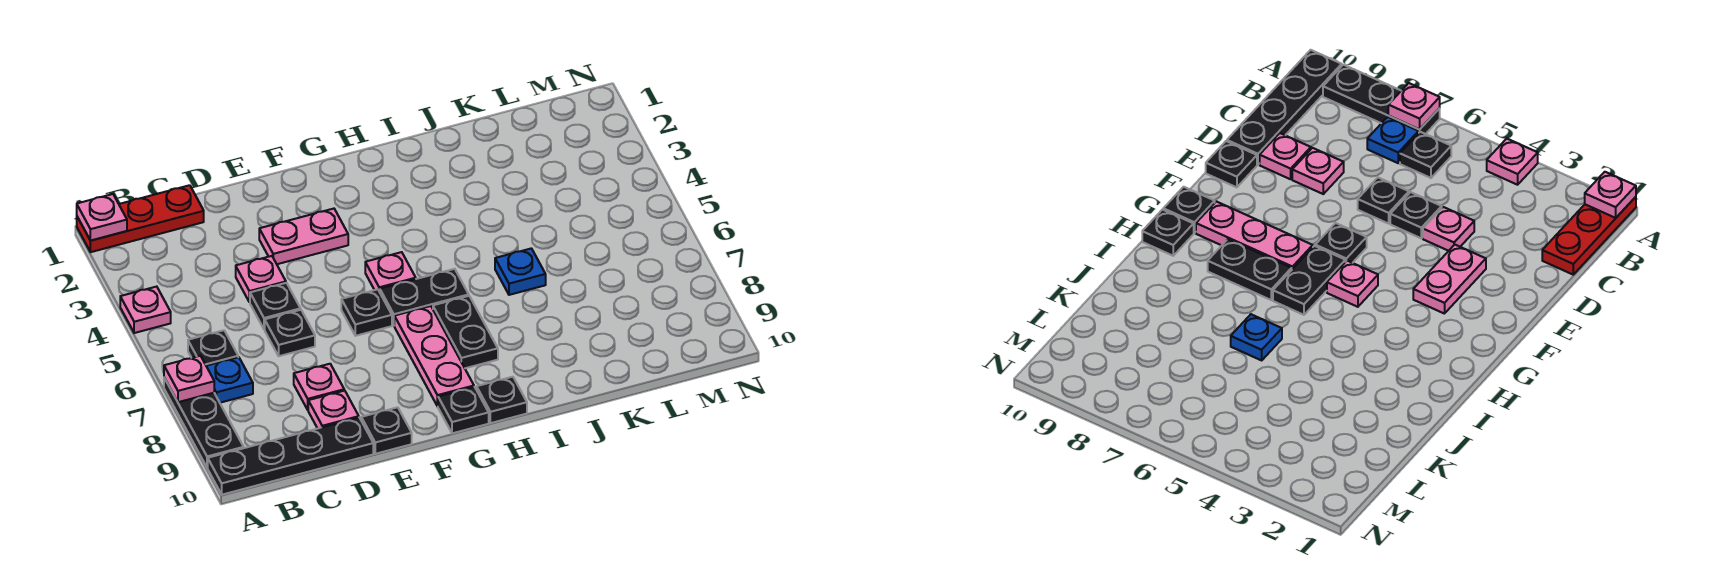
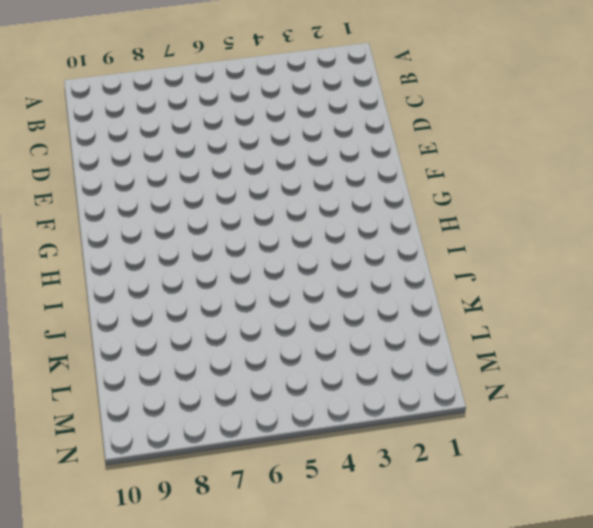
none -> red 1x3 plate [77,185,204,252]
none -> pink 1x1 plate [120,287,171,333]
none -> black 1x3 plate [164,378,244,468]

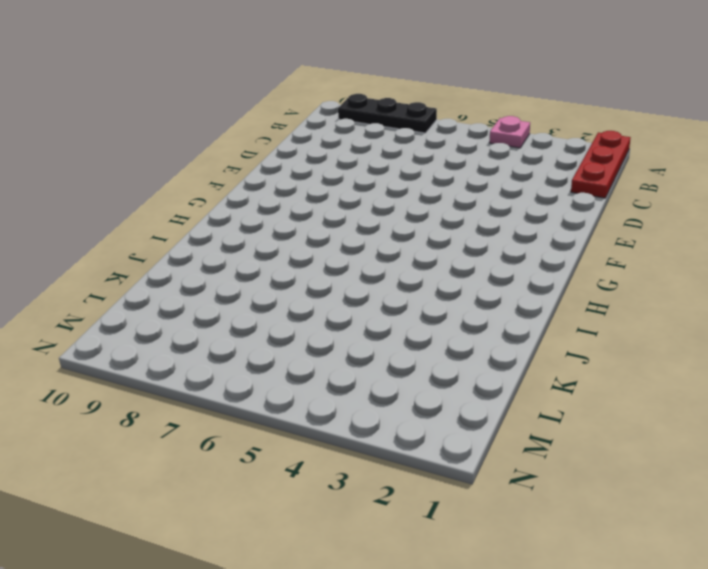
none -> black 1x4 plate [208,418,373,495]
none -> black 1x1 plate [188,330,238,366]
none -> blue 1x1 plate [206,357,253,403]

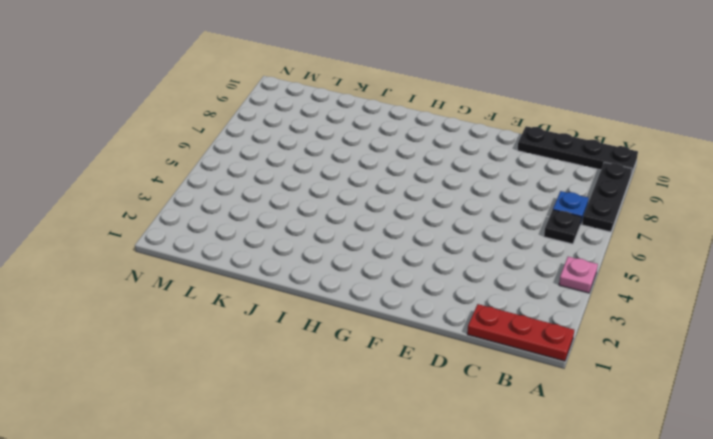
none -> pink 1x1 plate [236,256,286,302]
none -> black 1x1 plate [250,283,301,329]
none -> black 1x1 plate [265,310,315,356]

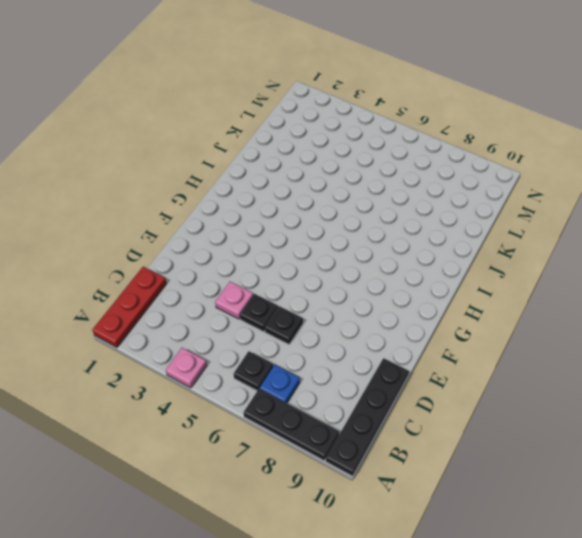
none -> pink 1x1 plate [294,364,344,410]
none -> pink 1x1 plate [308,391,359,428]
none -> pink 1x2 plate [259,209,348,264]

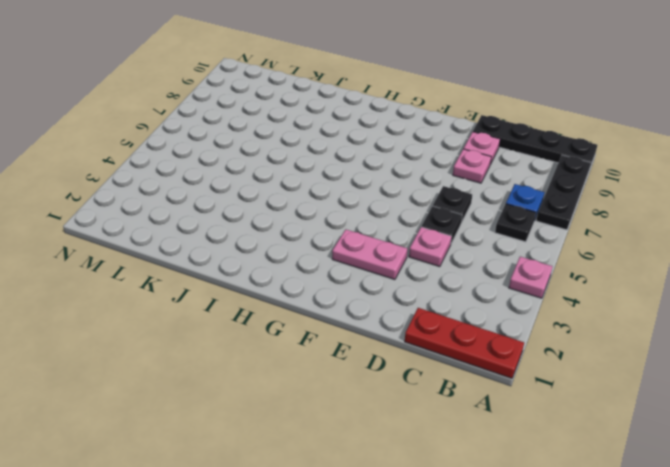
none -> black 1x1 plate [361,407,412,454]
none -> black 1x1 plate [341,289,392,336]
none -> pink 1x1 plate [365,252,416,292]

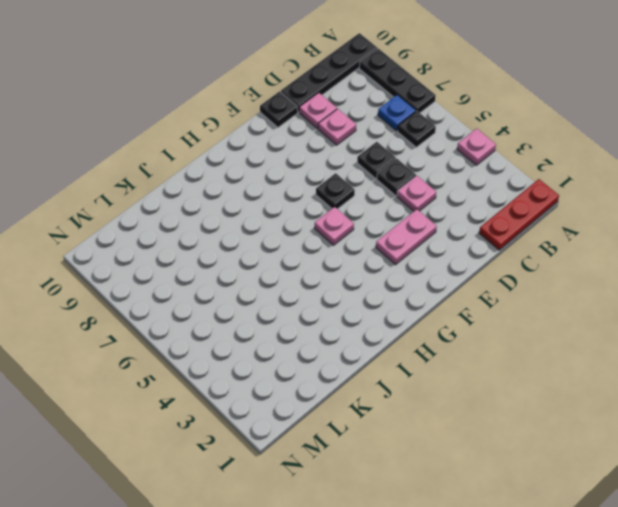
none -> black 1x2 plate [380,269,469,325]
none -> pink 1x3 plate [394,306,474,406]
none -> black 1x1 plate [438,387,489,433]

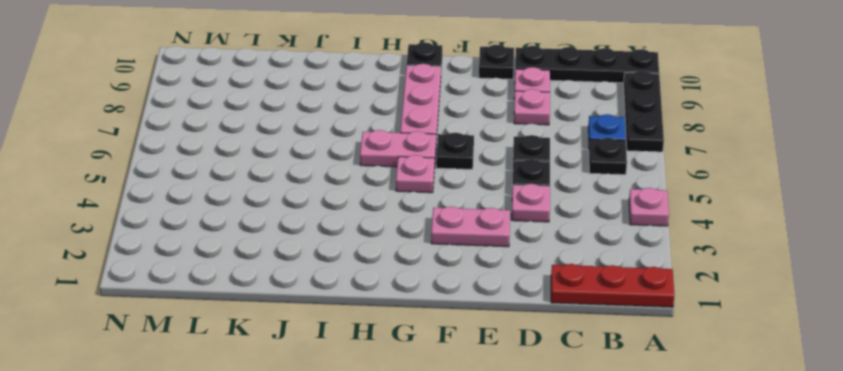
pink 1x2 plate [360,130,436,167] -> black 1x2 plate [380,269,469,325]
none -> black 1x2 plate [433,296,498,368]
none -> black 1x1 plate [477,377,527,423]
none -> blue 1x1 plate [495,248,546,295]

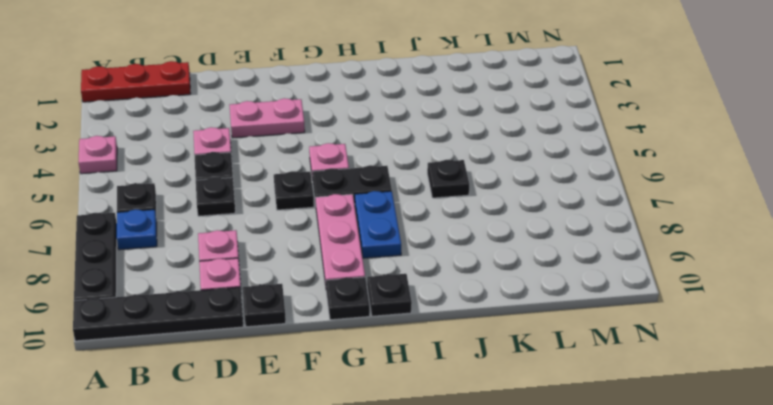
blue 1x2 plate [355,191,401,258] -> black 1x2 plate [433,296,498,368]
black 1x1 plate [427,160,469,198] -> blue 1x1 plate [495,248,546,295]
none -> pink 1x1 plate [77,194,127,241]
none -> pink 1x1 plate [164,356,214,402]

